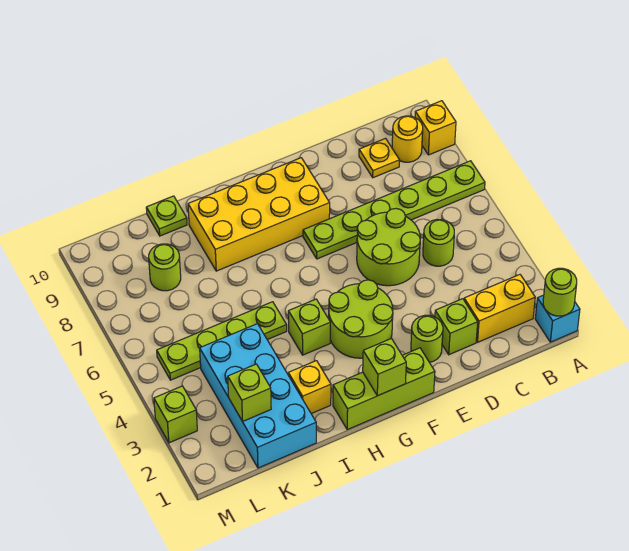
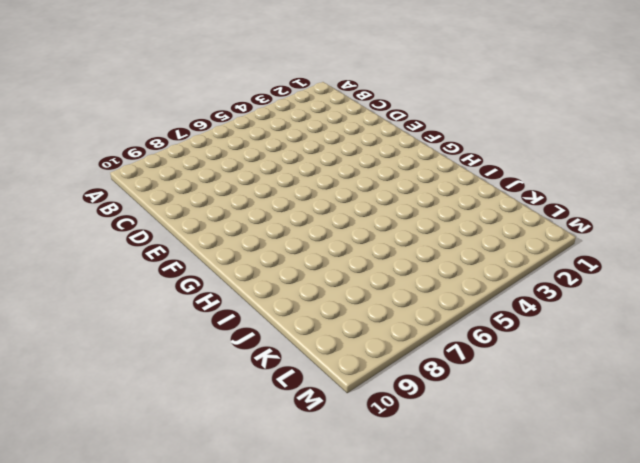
none -> cyan 1x1 brick [535,295,580,342]
none -> lime 1x6 plate [303,161,485,259]
none -> yellow 1x1 brick [415,101,456,155]

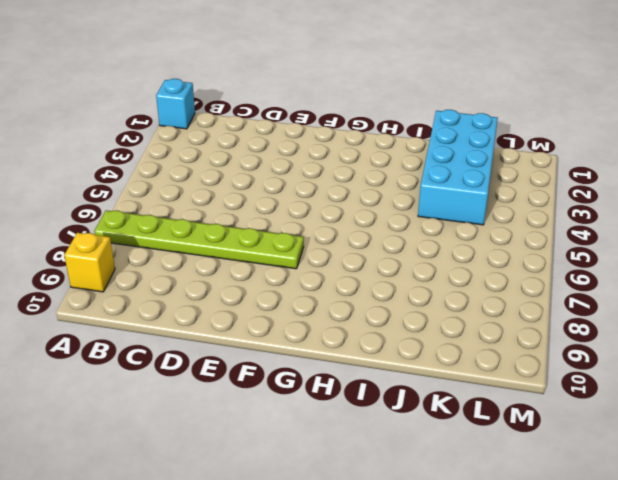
none -> yellow 1x2 brick [464,275,535,342]
none -> yellow 1x1 round brick [392,116,423,162]
none -> lime 1x1 round brick [423,219,454,266]

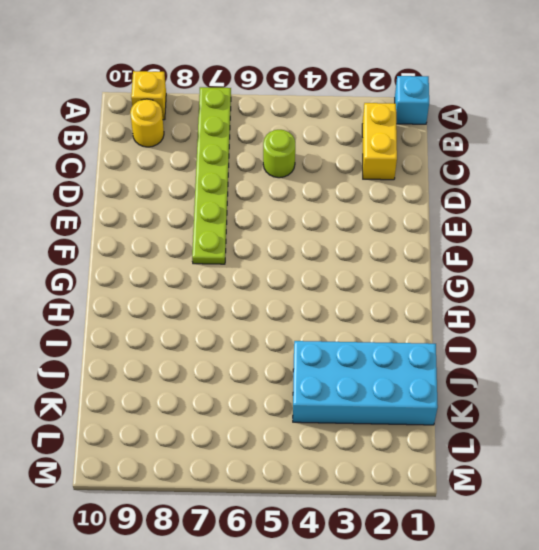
none -> yellow 1x1 plate [359,139,400,178]
none -> lime 1x1 brick [435,299,478,355]
none -> lime 2x2 round brick [357,208,420,286]

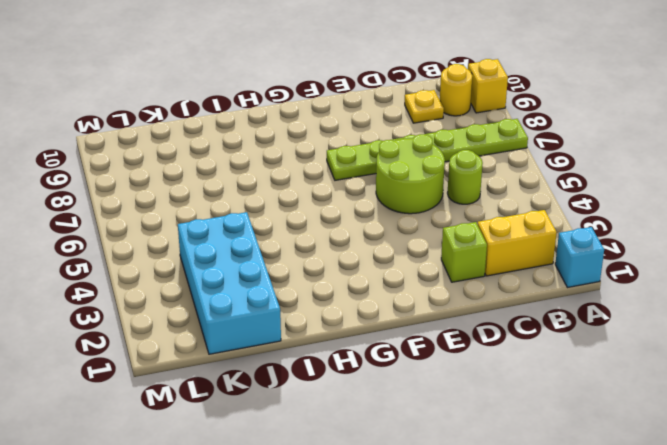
none -> lime 1x1 round brick [411,315,443,362]
none -> lime 1x3 brick [333,348,435,430]
none -> lime 2x2 round brick [329,280,393,358]

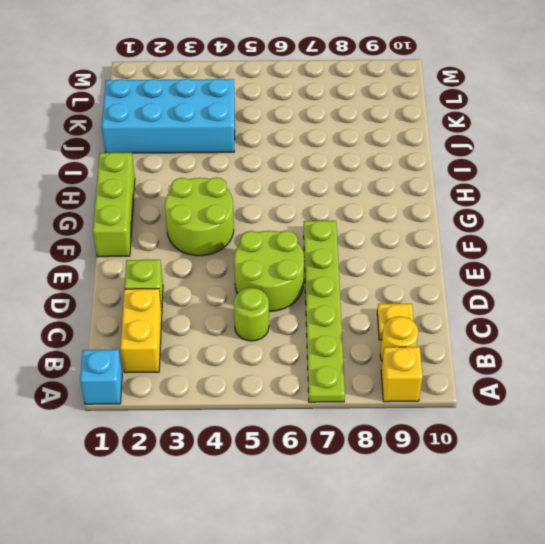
none -> lime 1x1 round brick [411,315,443,362]
none -> yellow 2x4 brick [188,158,330,271]
none -> lime 1x1 brick [288,299,330,355]

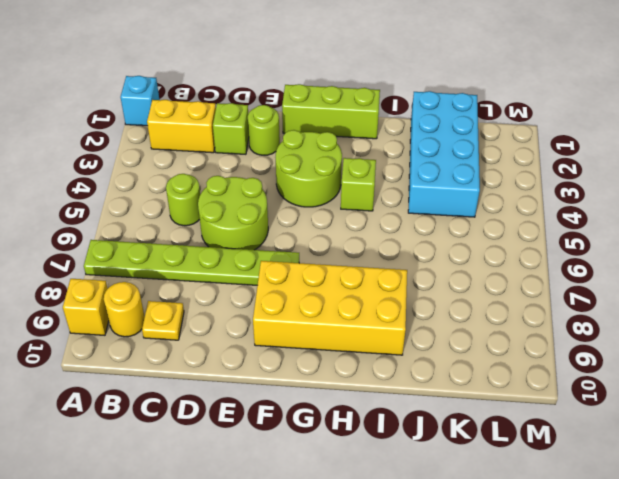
none -> yellow 1x1 brick [288,361,331,414]
none -> lime 1x4 plate [157,302,287,380]
none -> lime 1x1 plate [146,196,187,236]

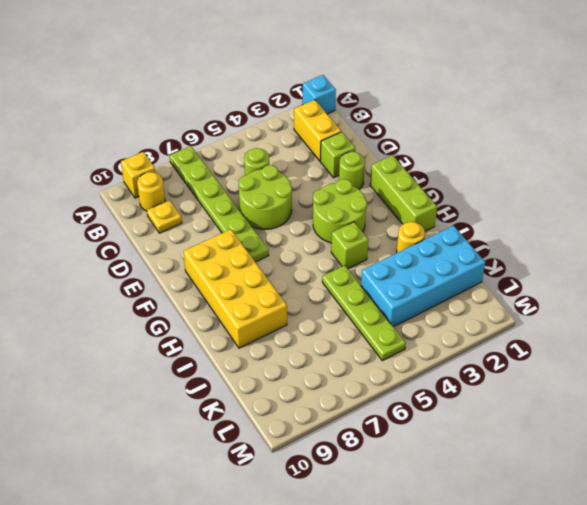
yellow 1x1 round brick [397,222,425,253] -> yellow 1x1 brick [288,361,331,414]
none -> lime 1x1 plate [146,196,187,236]
none -> lime 1x1 round brick [149,244,181,291]
none -> lime 1x1 brick [154,386,197,443]

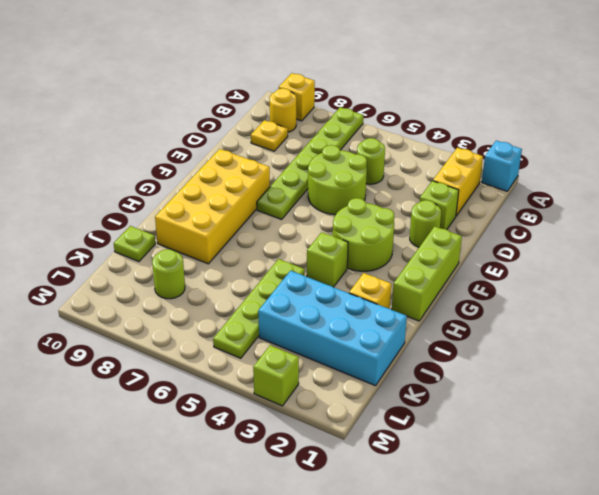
none -> lime 1x1 round brick [543,268,577,316]
none -> lime 1x1 brick [363,339,406,396]
none -> lime 1x1 brick [228,364,271,421]

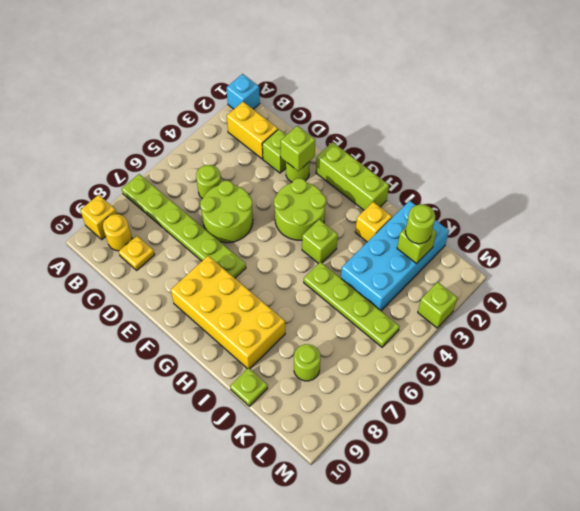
lime 1x1 brick [280,126,315,171] -> lime 1x1 brick moved to [363,339,406,396]
lime 1x1 round brick [405,205,435,244] -> lime 1x1 round brick moved to [543,268,577,316]

